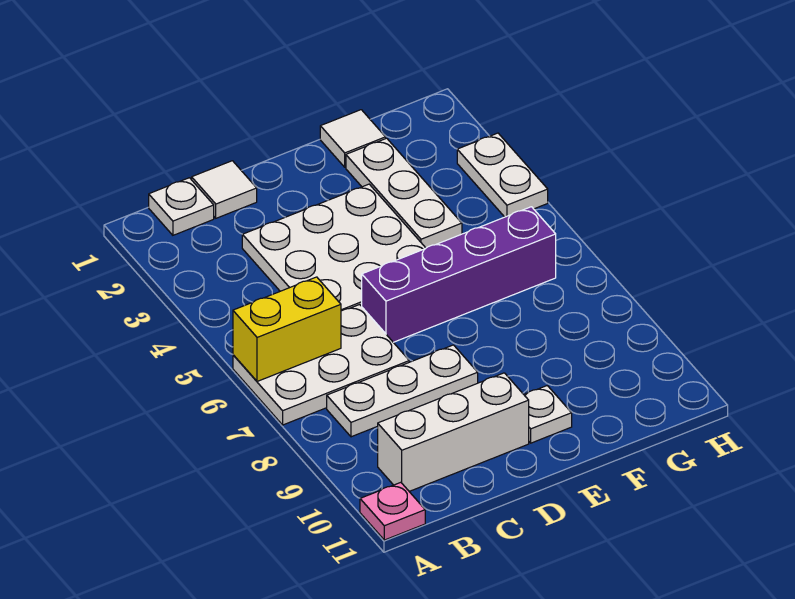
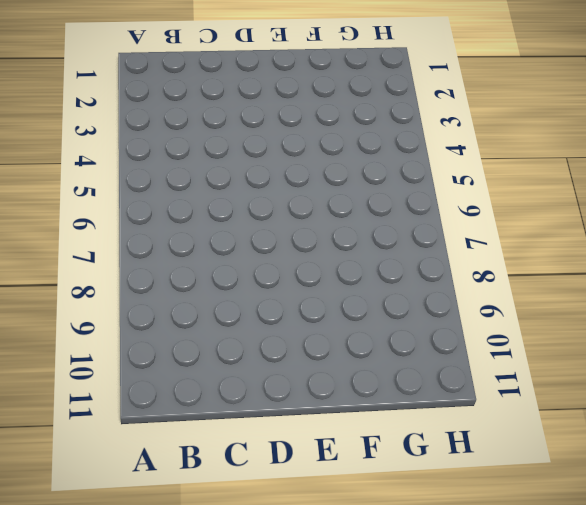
none -> white 2x3 plate [233,305,409,425]
none -> pink 1x1 plate [360,482,425,540]
none -> white 1x1 plate [149,178,214,235]

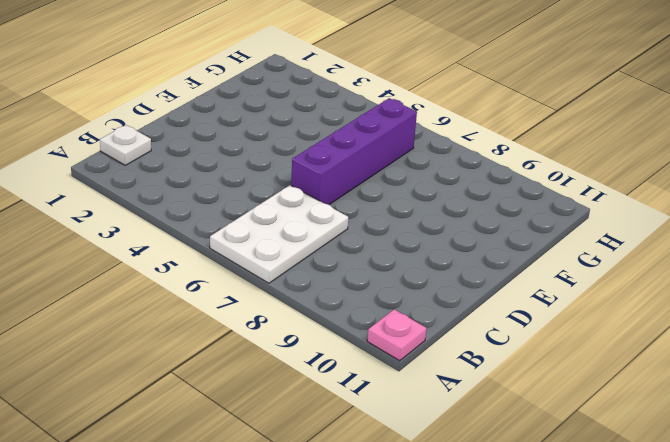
none -> white 1x3 plate [327,345,478,437]
none -> white 1x3 brick [378,373,529,491]
none -> white 1x1 tile [192,161,257,218]

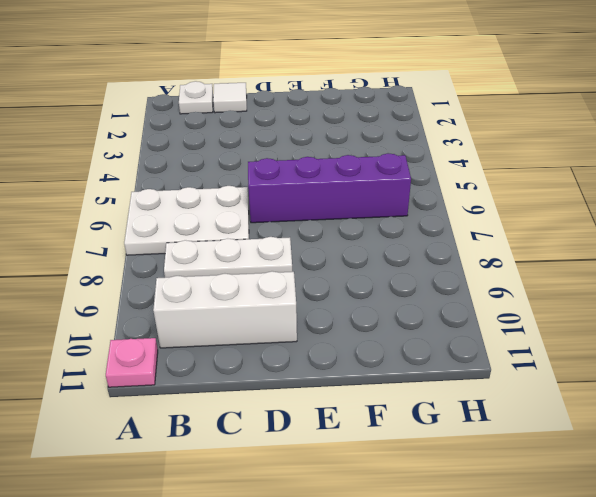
none -> white 3x3 plate [242,184,426,311]
none -> white 1x1 plate [524,386,572,443]
none -> white 1x1 tile [320,110,386,167]

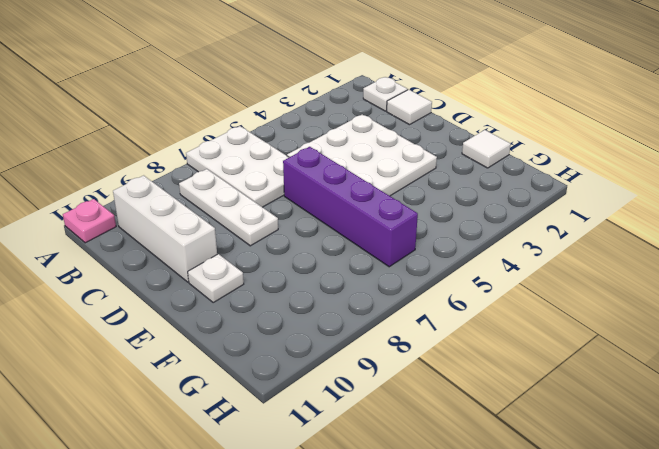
none -> white 1x3 plate [346,138,462,248]
none -> white 1x2 plate [457,133,548,217]
none -> yellow 1x2 brick [233,277,341,381]

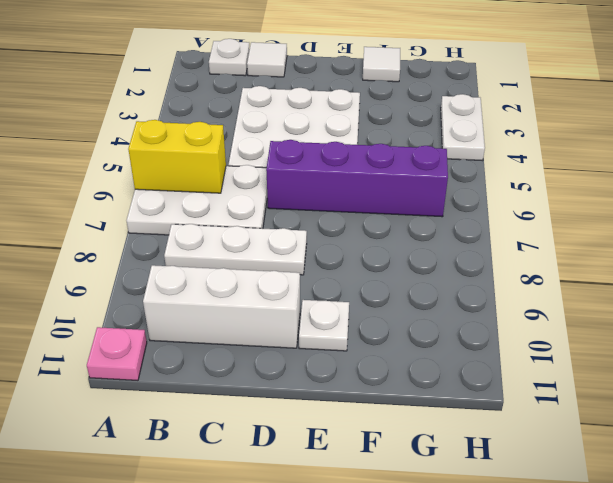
none -> white 1x3 plate [346,138,462,248]

